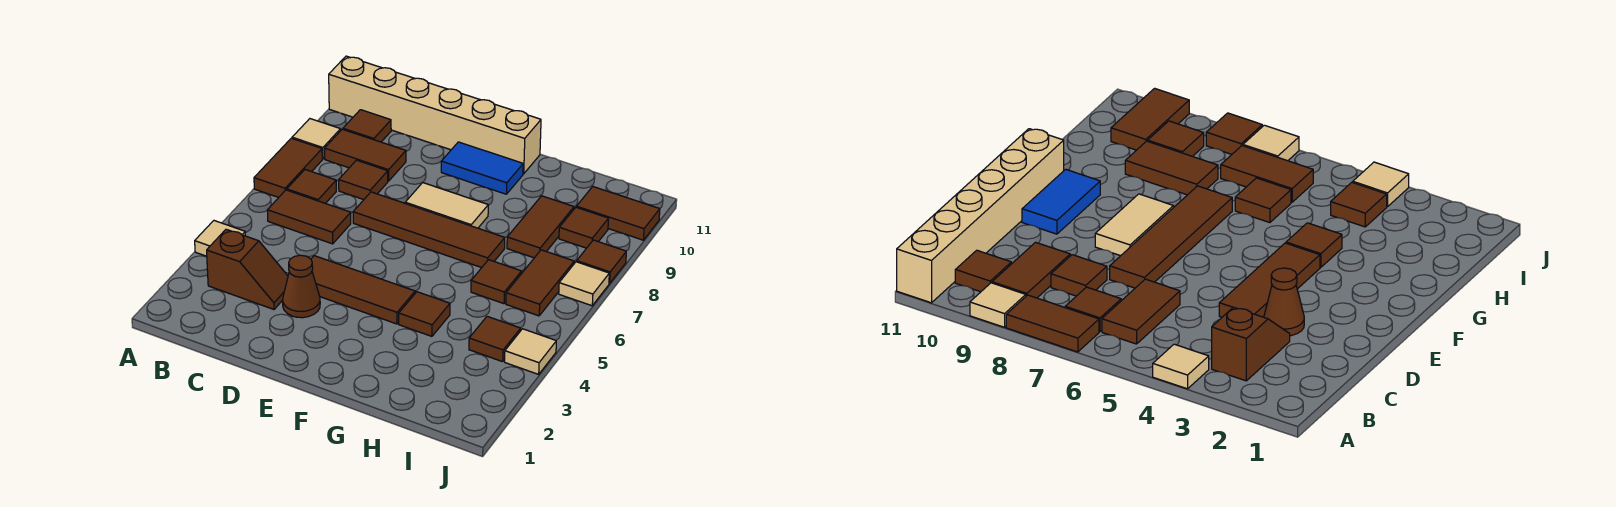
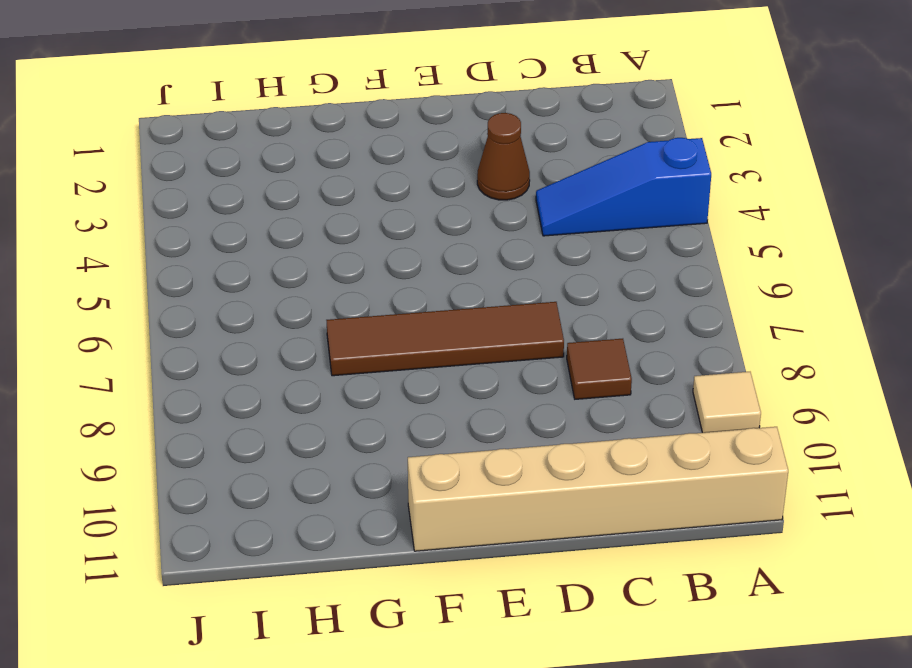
blue 1x3 slope [536,138,711,236] -> tan 1x1 tile [195,221,245,256]
none -> brown 1x2 tile [254,138,322,198]
none -> brown 1x2 slope [207,229,288,309]
none -> brown 1x2 tile [267,190,351,244]

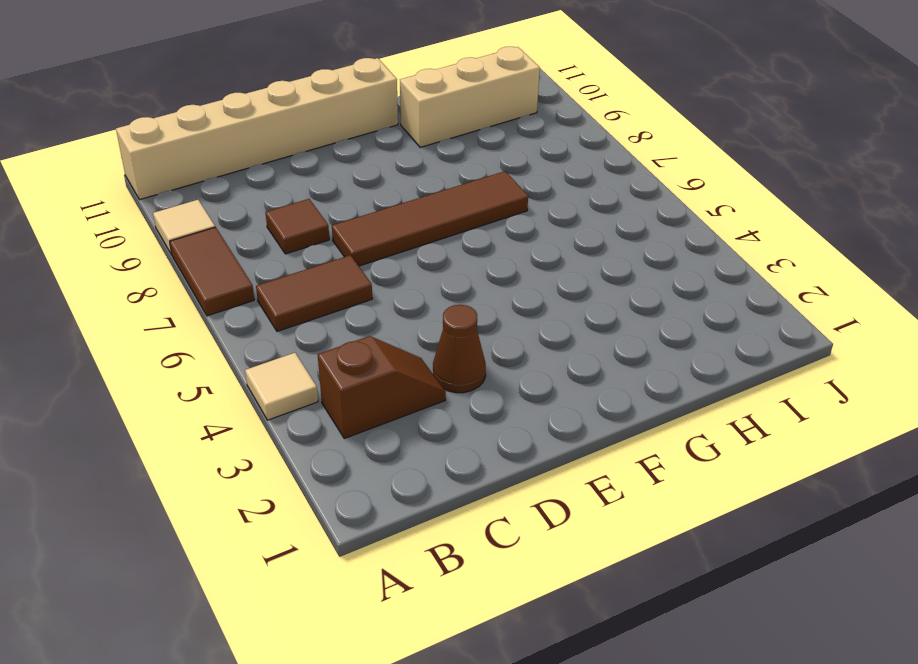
tan 1x3 brick [400,47,540,147] -> brown 1x2 tile [577,187,660,240]
none -> brown 1x1 tile [287,170,336,204]
none -> brown 1x2 tile [325,129,406,181]
none -> brown 1x1 tile [343,110,391,142]

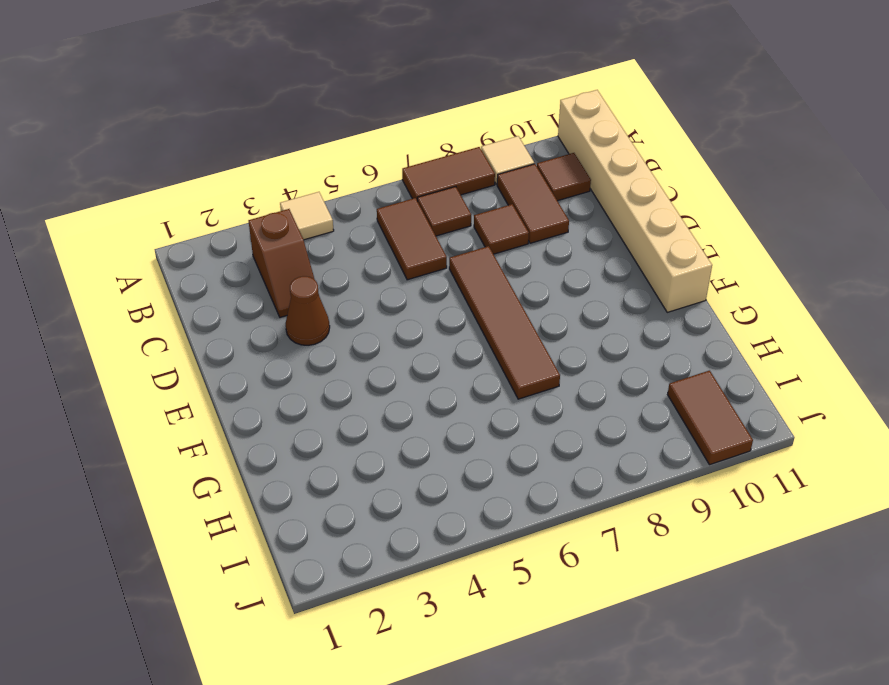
none -> brown 1x3 tile [311,256,415,324]
none -> tan 1x2 tile [405,183,488,228]
none -> blue 1x2 tile [441,142,523,194]

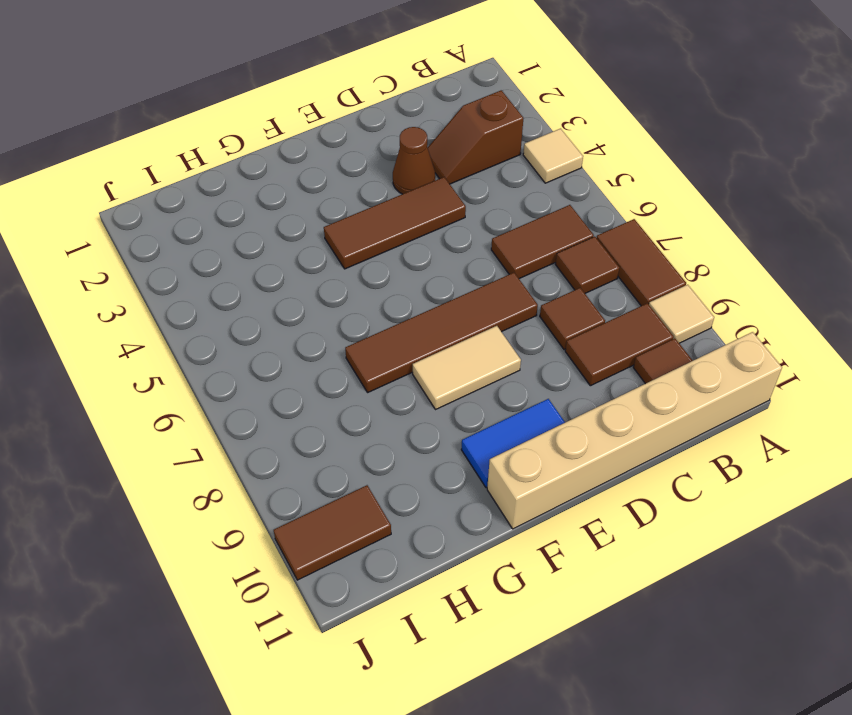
none -> brown 1x1 tile [399,292,450,336]
none -> brown 1x1 tile [471,260,522,304]
none -> brown 1x2 tile [507,196,574,258]

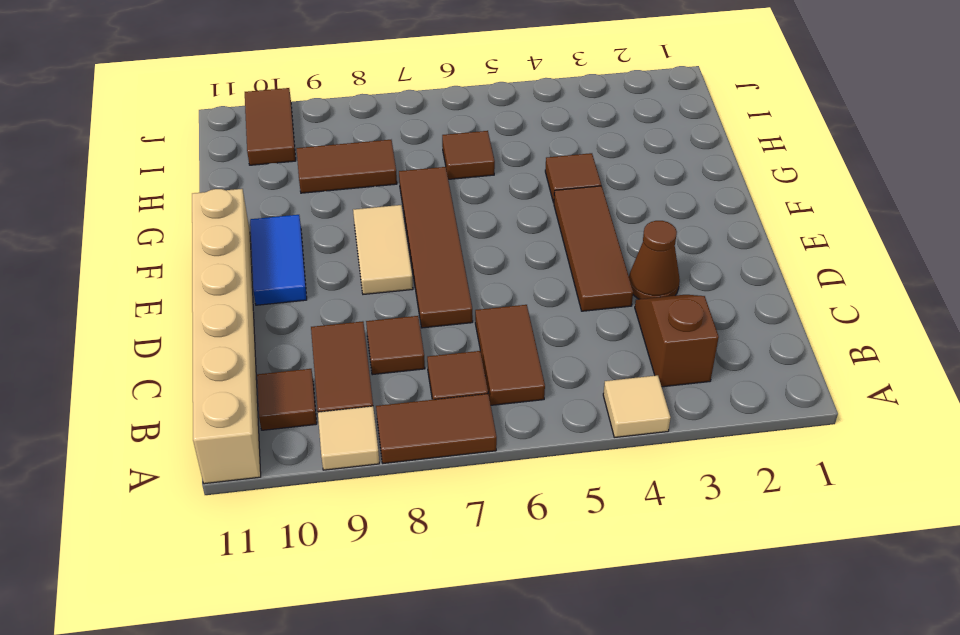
none -> brown 1x1 tile [469,316,521,362]
none -> brown 1x2 tile [506,250,574,316]
none -> brown 1x1 tile [559,207,609,248]

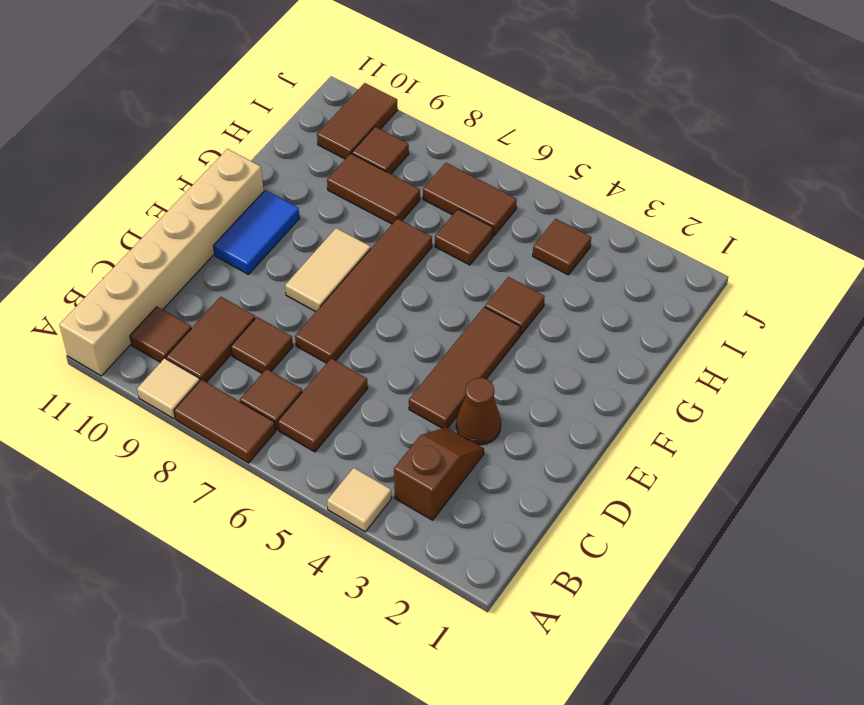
none -> tan 1x1 tile [505,329,556,374]
none -> tan 1x1 tile [559,262,609,306]
none -> brown 1x1 tile [577,240,626,284]

